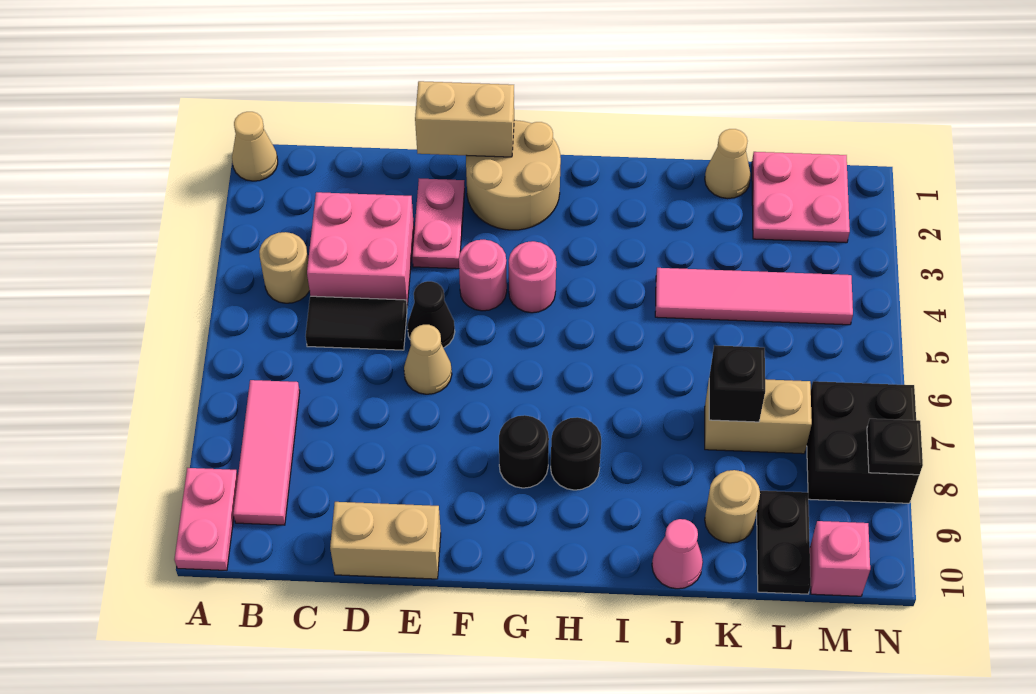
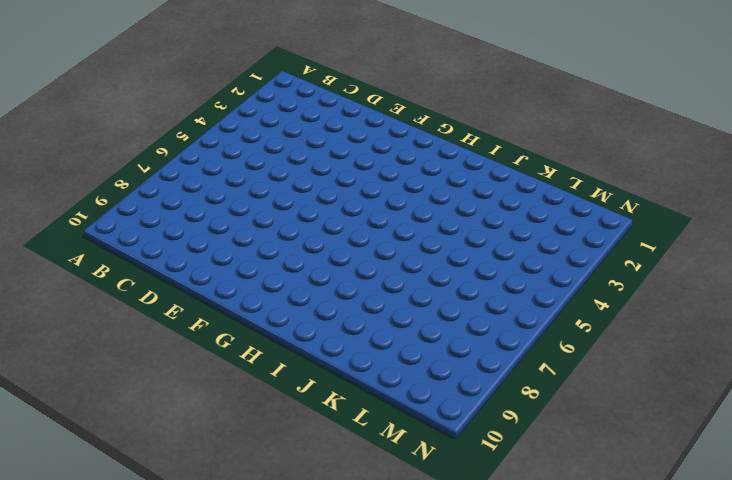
none -> tan 1x1 cone [232,112,278,181]
none -> pink 1x2 plate [174,468,238,570]
none -> tan 1x1 round brick [259,232,310,303]

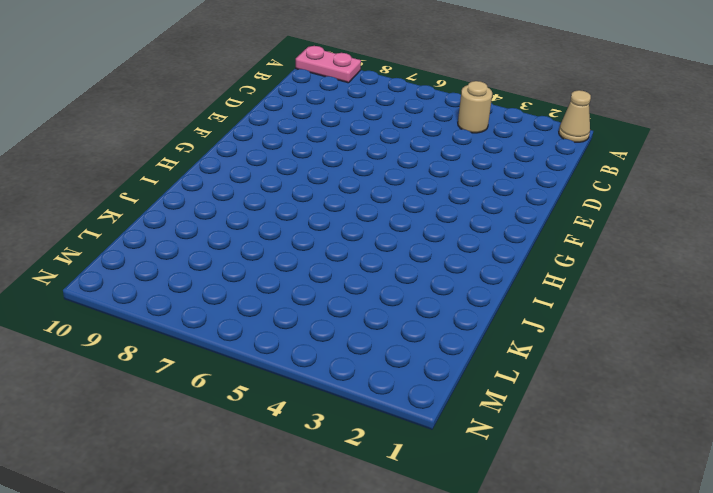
none -> pink 1x3 tile [233,380,300,525]
none -> pink 2x2 brick [307,192,414,306]
none -> black 1x2 tile [306,296,407,350]

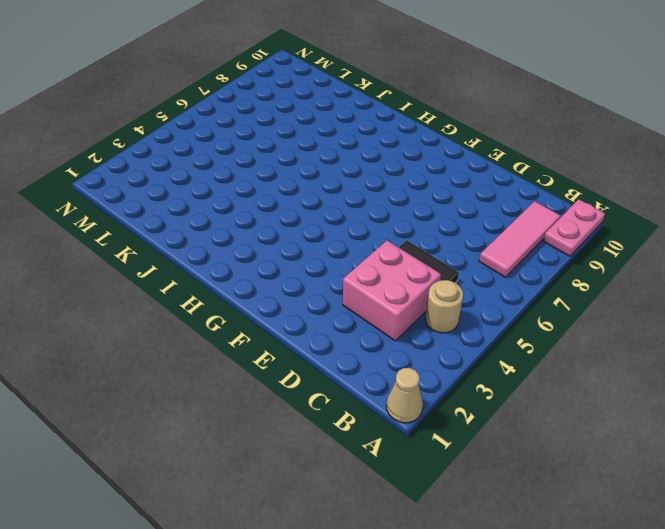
none -> tan 1x2 brick [330,502,441,579]
none -> pink 1x2 plate [412,179,465,269]
none -> black 1x1 cone [407,281,455,348]

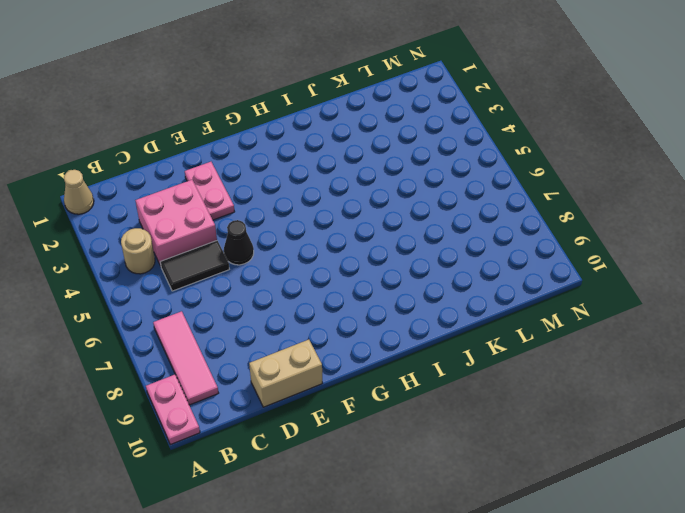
none -> tan 1x1 cone [404,325,452,394]
none -> tan 2x2 round brick [466,120,561,230]
none -> pink 1x1 round brick [459,240,507,311]

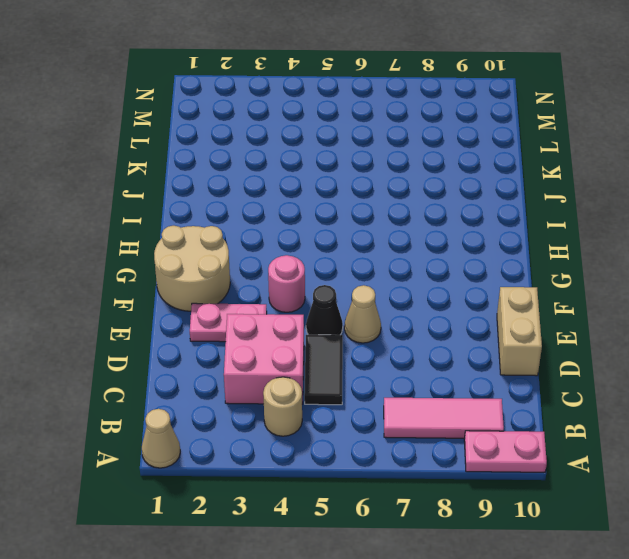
none -> pink 1x1 round brick [509,241,556,313]
none -> black 1x1 round brick [499,415,549,488]
none -> black 1x1 round brick [551,417,601,490]

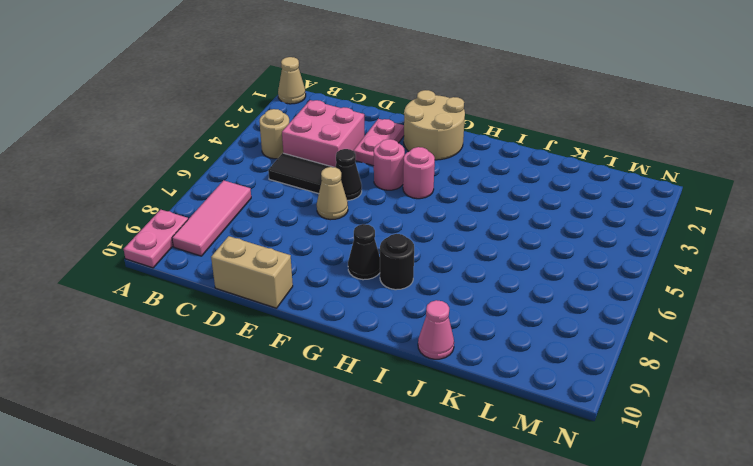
black 1x1 cone [348,224,380,280] -> black 1x1 round brick [499,415,549,488]
none -> pink 1x4 tile [655,268,853,325]
none -> tan 1x1 cone [705,129,751,199]
none -> tan 1x2 brick [705,379,812,454]

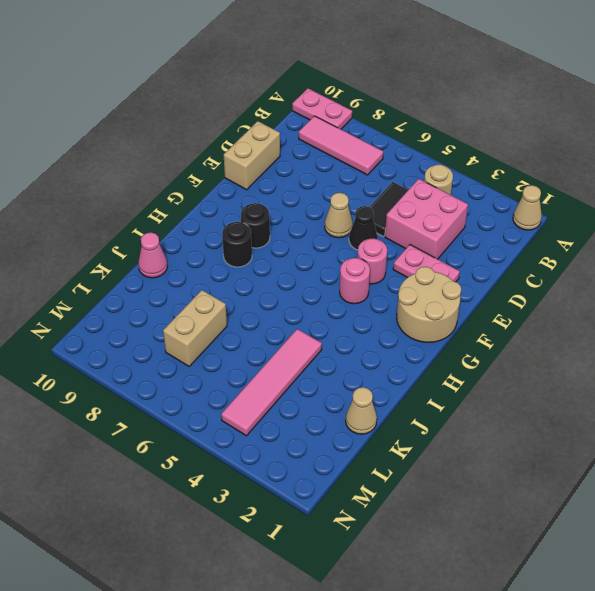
none -> tan 1x1 round brick [705,470,760,543]
none -> pink 2x2 plate [752,152,850,243]
none -> black 1x2 plate [757,491,811,594]

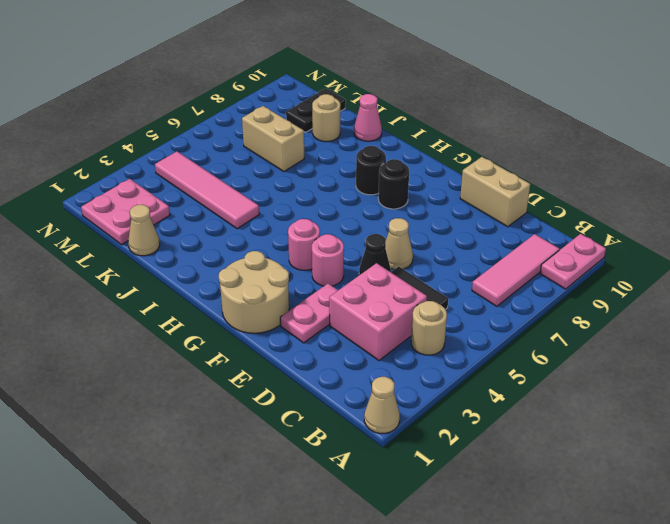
none -> black 2x2 brick [807,381,919,503]
none -> pink 1x1 brick [810,521,870,596]
none -> tan 1x2 brick [415,81,514,157]

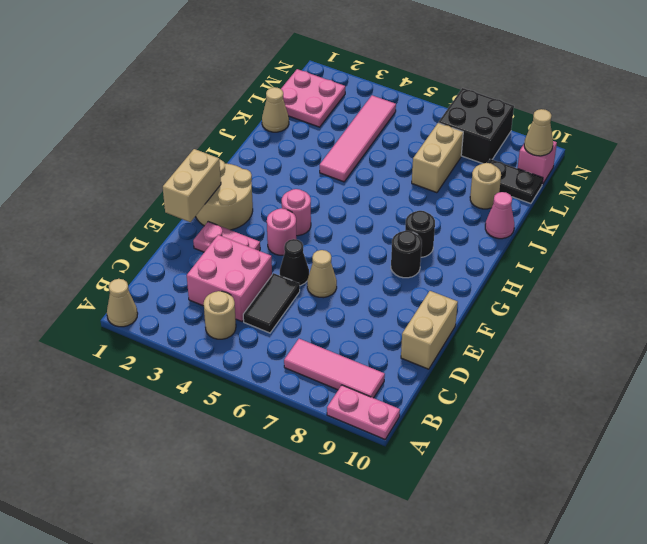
tan 1x1 cone [524,109,553,156] -> none
none -> black 1x1 brick [709,345,765,422]
none -> black 1x1 plate [867,419,923,475]

